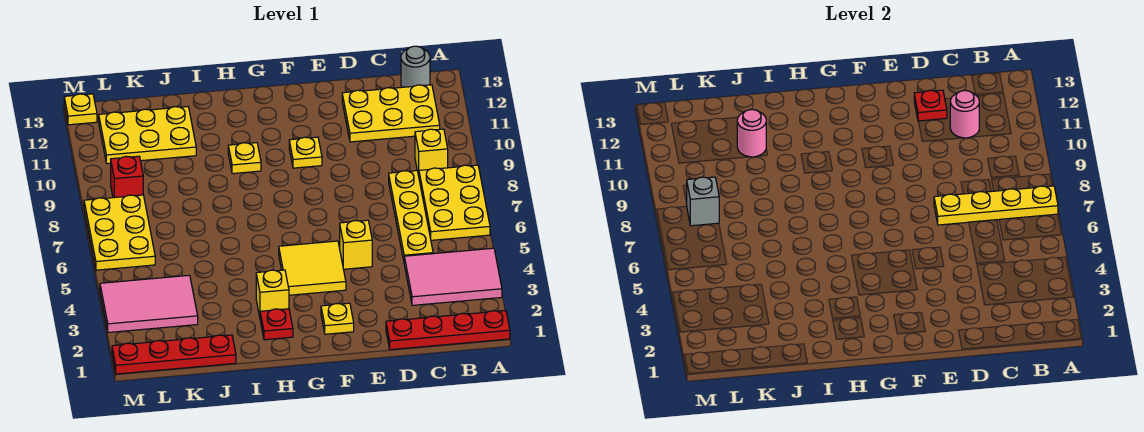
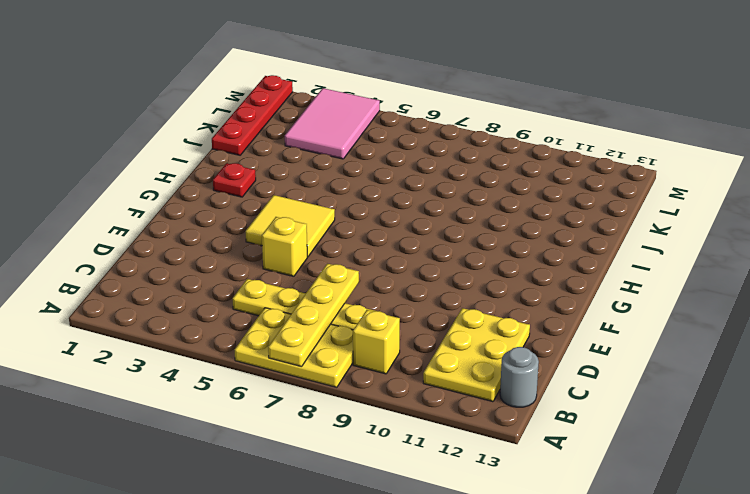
none -> red 1x4 plate [386,311,510,350]
none -> pink 2x3 tile [404,248,502,305]
none -> yellow 1x1 plate [321,303,354,334]

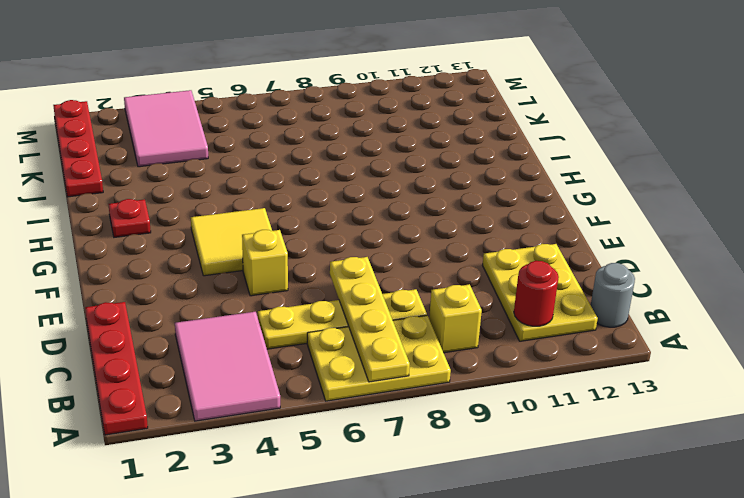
red 1x1 round brick [514,261,559,326] -> none
none -> yellow 1x1 plate [321,303,354,334]
none -> yellow 1x1 plate [289,137,322,168]
none -> yellow 1x1 brick [256,270,289,317]

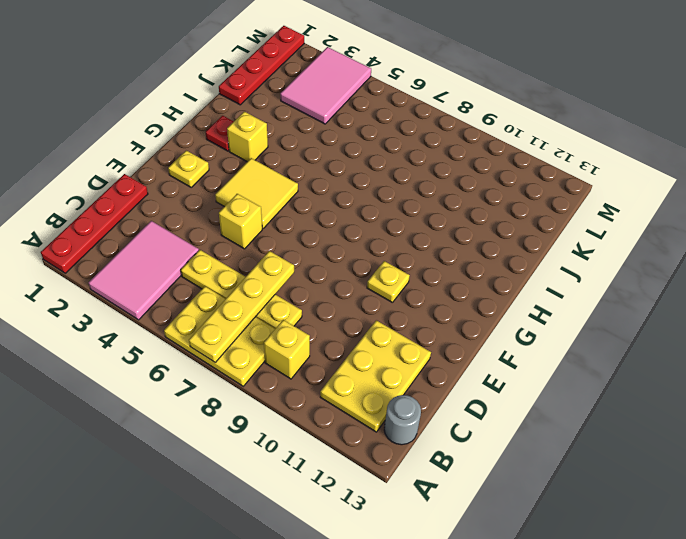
none -> yellow 1x1 plate [228,143,261,174]
none -> yellow 2x3 plate [99,107,196,164]
none -> yellow 2x3 plate [84,195,155,270]

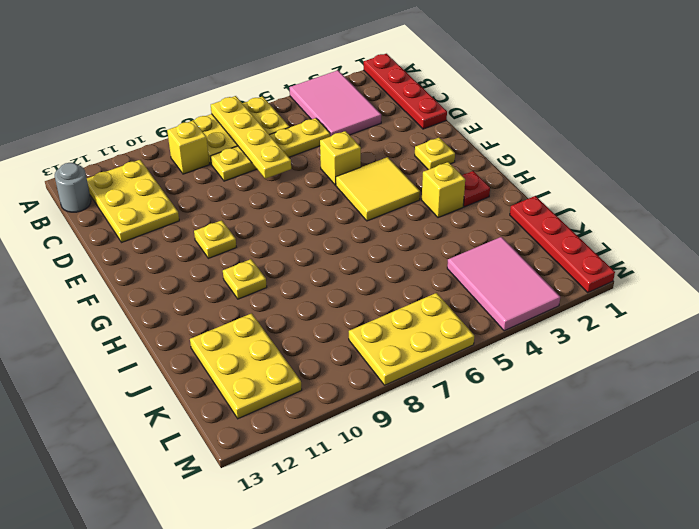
none -> red 1x1 brick [111,156,143,198]
none -> yellow 1x1 plate [64,94,97,125]
none -> pink 1x1 round brick [950,91,979,138]

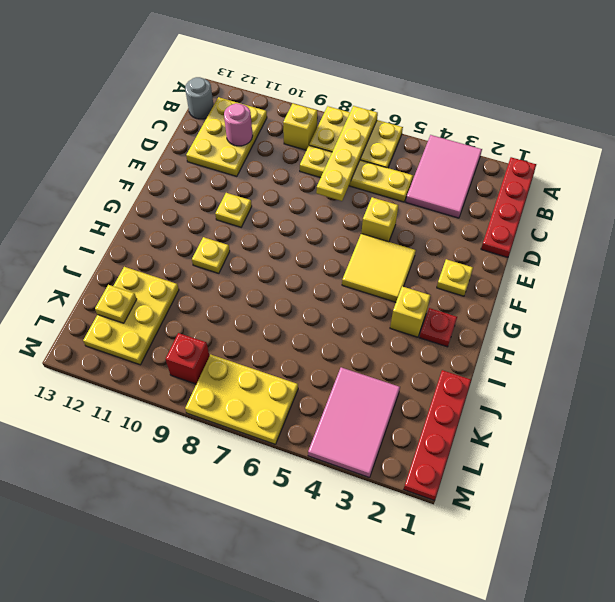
yellow 1x1 plate [95,285,137,323] -> yellow 1x1 plate moved to [64,94,97,125]
none -> red 1x1 plate [914,90,947,121]
none -> pink 1x1 round brick [737,110,766,157]
none -> grey 1x1 brick [687,177,719,226]

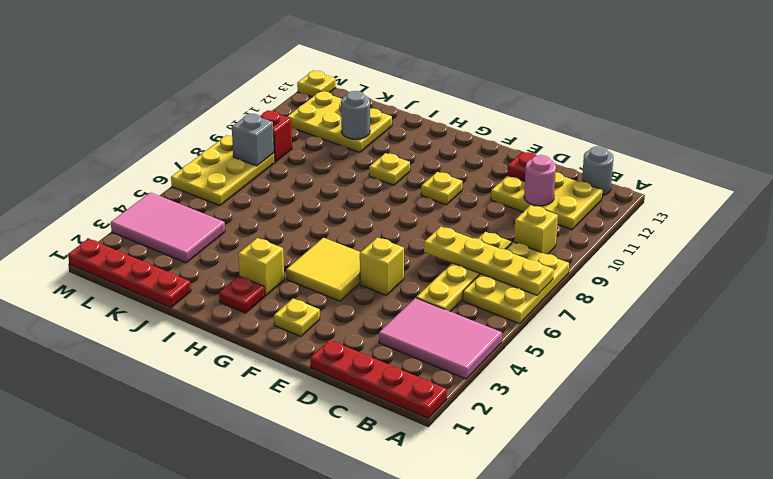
grey 1x1 round brick [341,91,370,139] -> pink 1x1 round brick [737,110,766,157]

